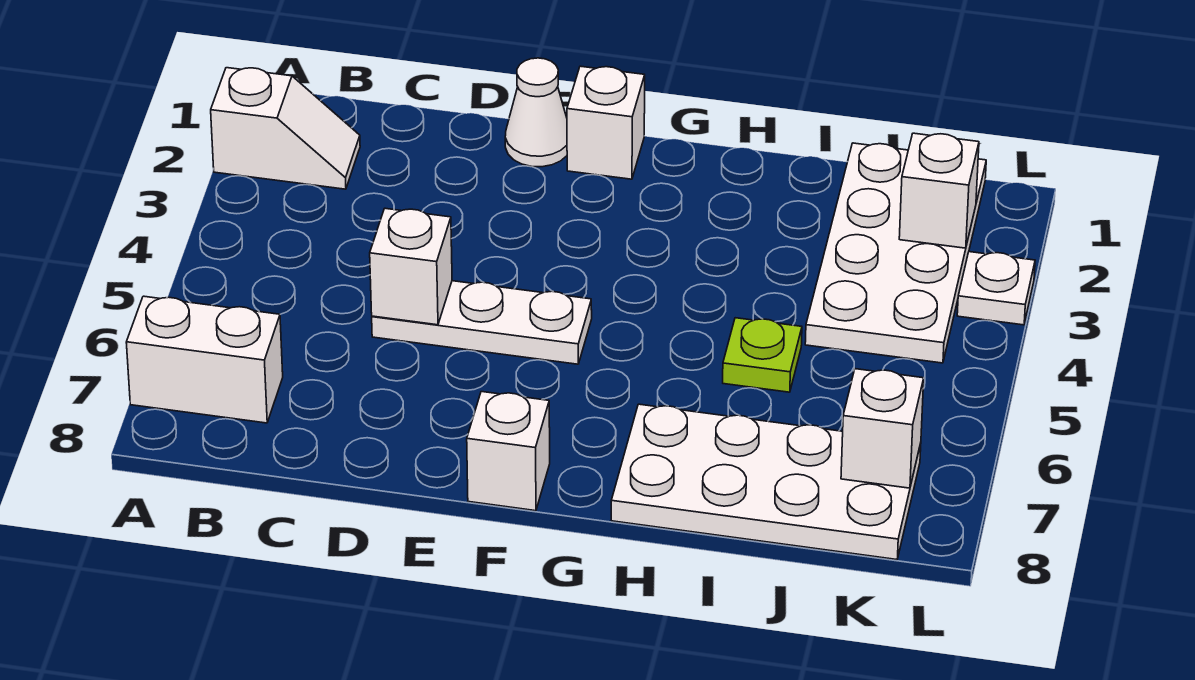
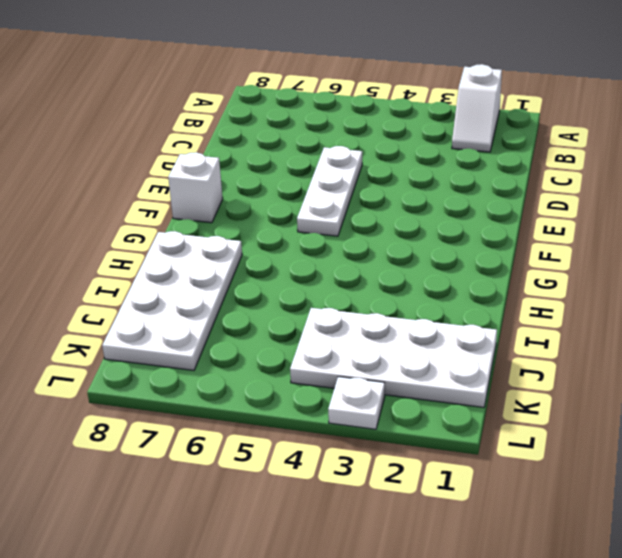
none -> white 1x2 brick [126,296,283,423]
none -> white 1x1 cone [505,58,567,167]
none -> white 1x1 brick [567,66,645,179]

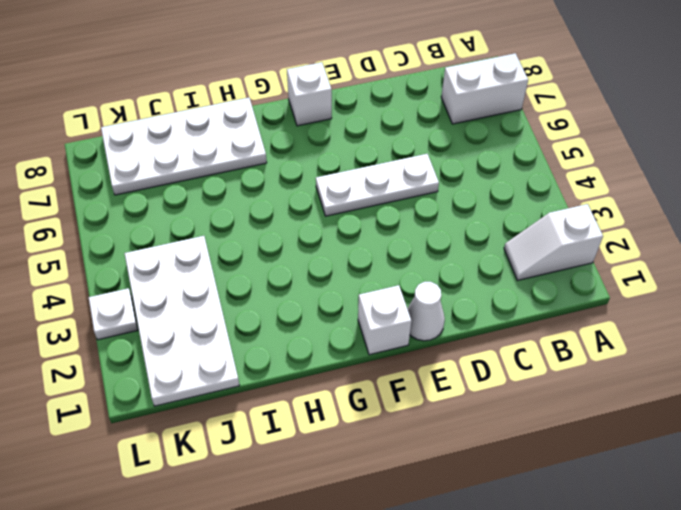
none -> lime 1x1 plate [723,318,802,392]
none -> white 1x1 brick [370,208,452,325]
none -> white 1x1 brick [899,133,979,248]

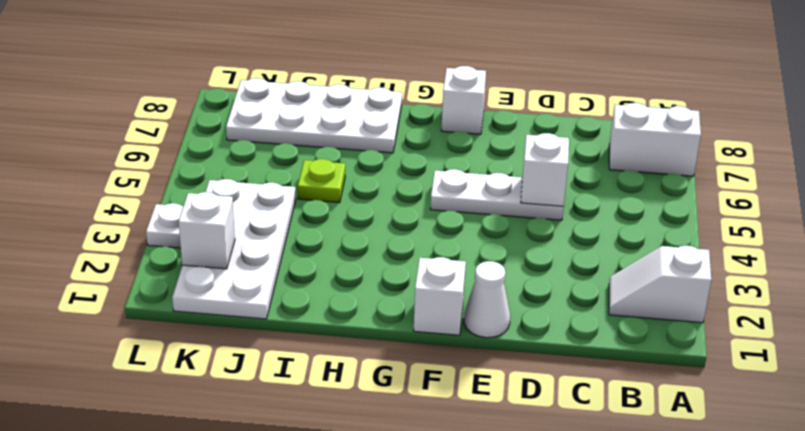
none -> white 1x1 brick [841,369,924,488]

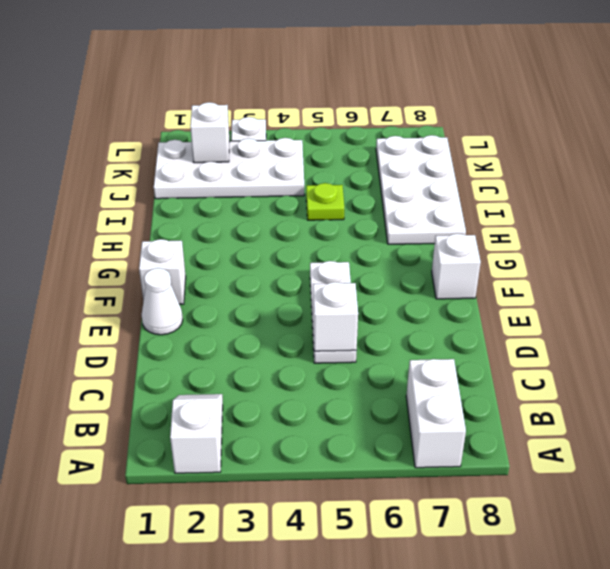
none -> white 1x1 brick [841,369,924,488]

